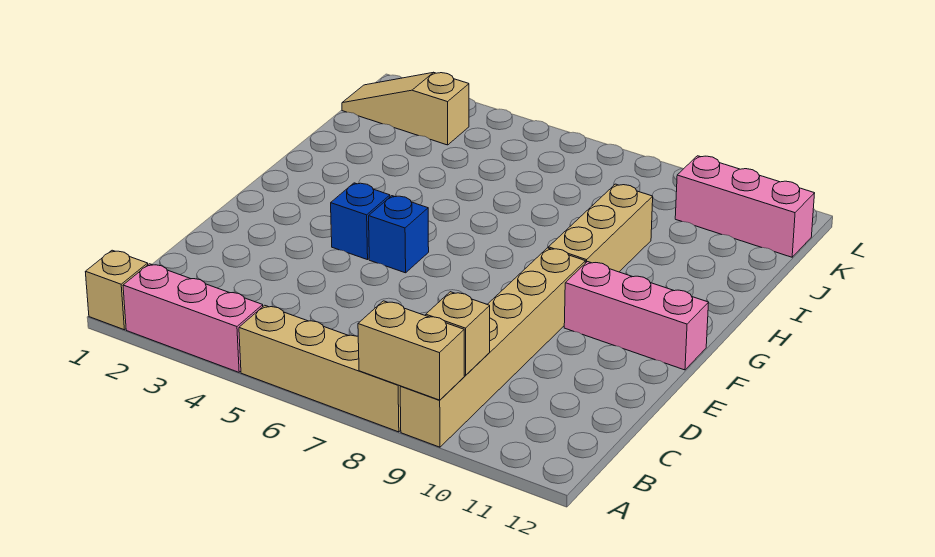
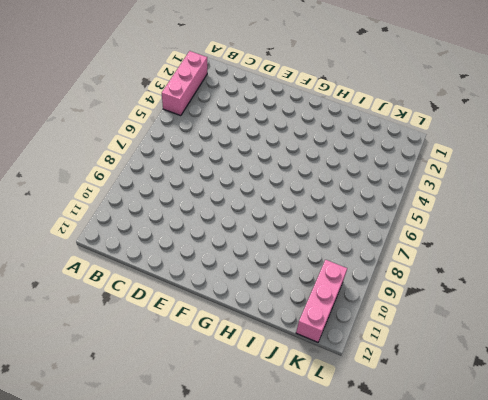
none -> tan 1x1 brick [85,250,148,330]
none -> tan 1x4 brick [239,305,401,432]
none -> tan 1x6 brick [400,248,586,447]

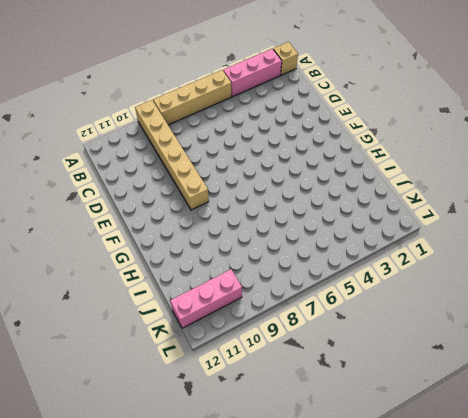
none -> blue 1x1 brick [331,183,390,260]
none -> blue 1x1 brick [369,196,429,273]
none -> pink 1x3 brick [564,262,709,370]

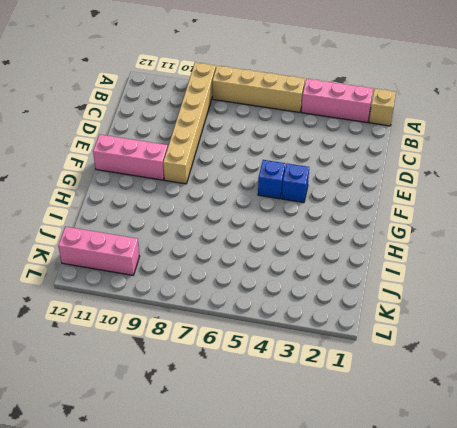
none -> tan 1x3 brick [549,184,653,272]
none -> tan 1x3 slope [342,72,469,145]
none -> tan 1x2 brick [358,301,464,400]

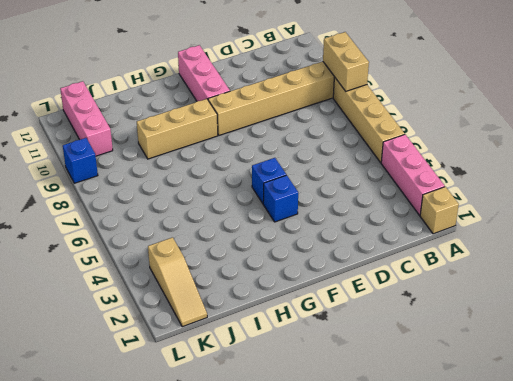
blue 1x1 brick [63,138,98,183] -> none
none -> tan 1x1 brick [426,292,490,375]

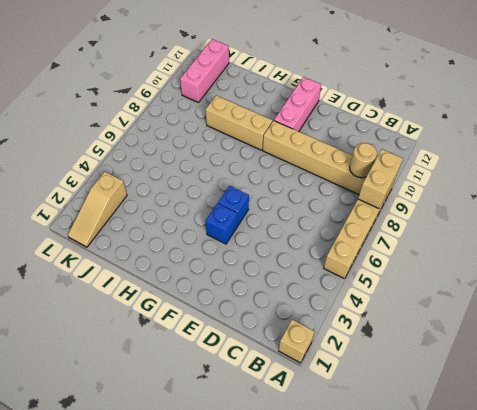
tan 1x1 round brick [350,143,377,178] -> tan 1x1 brick [426,292,490,375]
none -> pink 1x3 brick [123,264,263,372]

